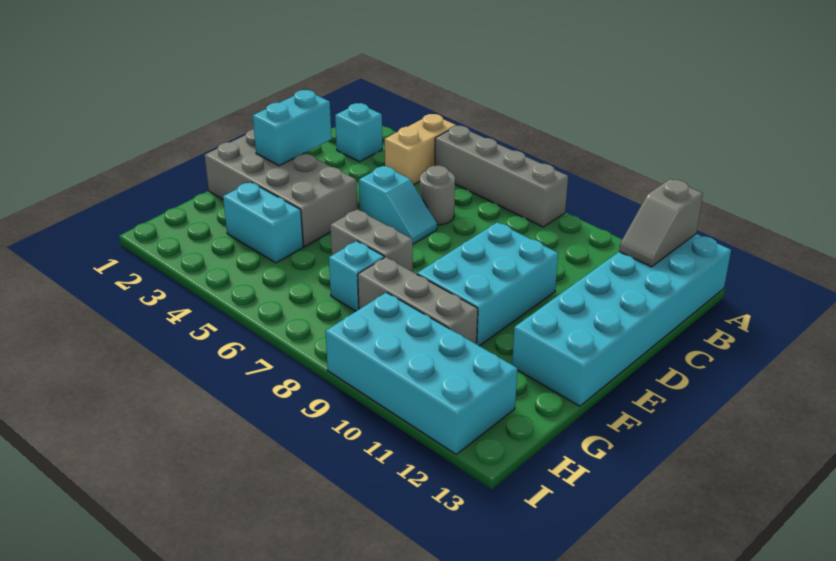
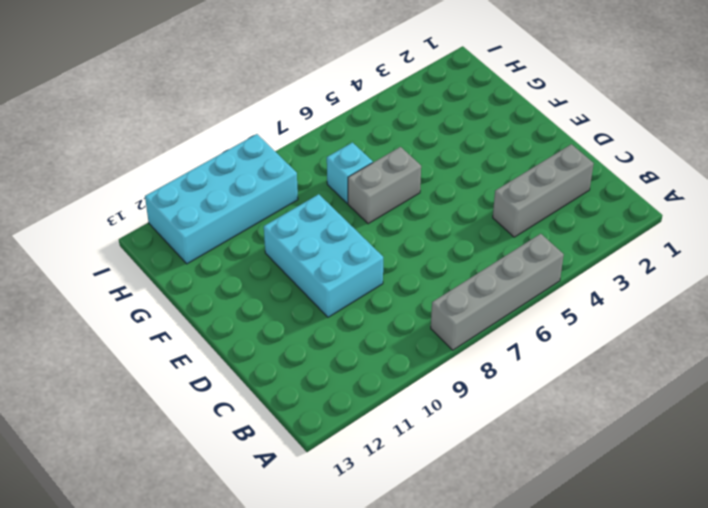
grey 1x3 brick [493,144,594,237] -> grey 1x3 brick moved to [358,257,478,344]
none -> tan 1x2 brick [385,114,456,184]
none -> cyan 2x6 brick [512,234,731,406]
none -> cyan 1x1 brick [335,103,382,162]

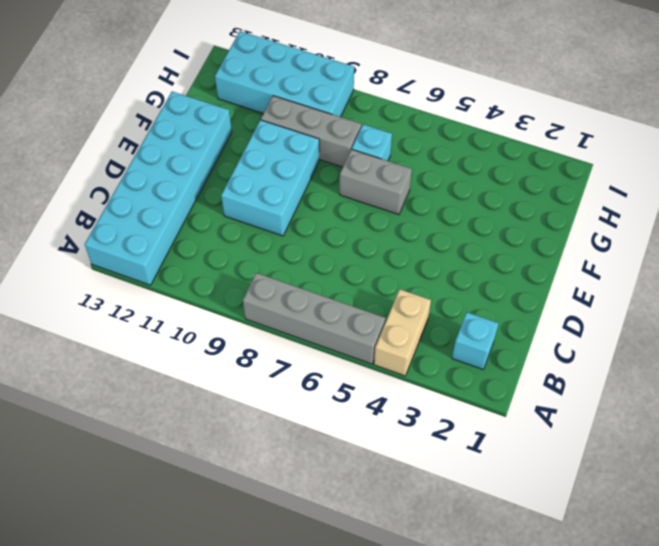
none -> grey 1x1 round brick [420,165,455,225]
none -> cyan 1x2 slope [359,166,437,244]
none -> grey 2x4 brick [205,129,357,247]

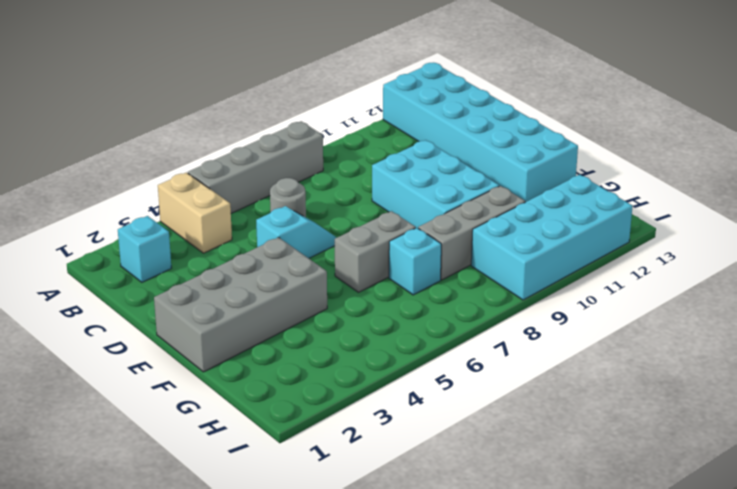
none -> cyan 1x2 brick [223,182,303,263]
none -> grey 1x2 slope [619,179,703,267]
none -> cyan 1x2 brick [253,90,332,166]

